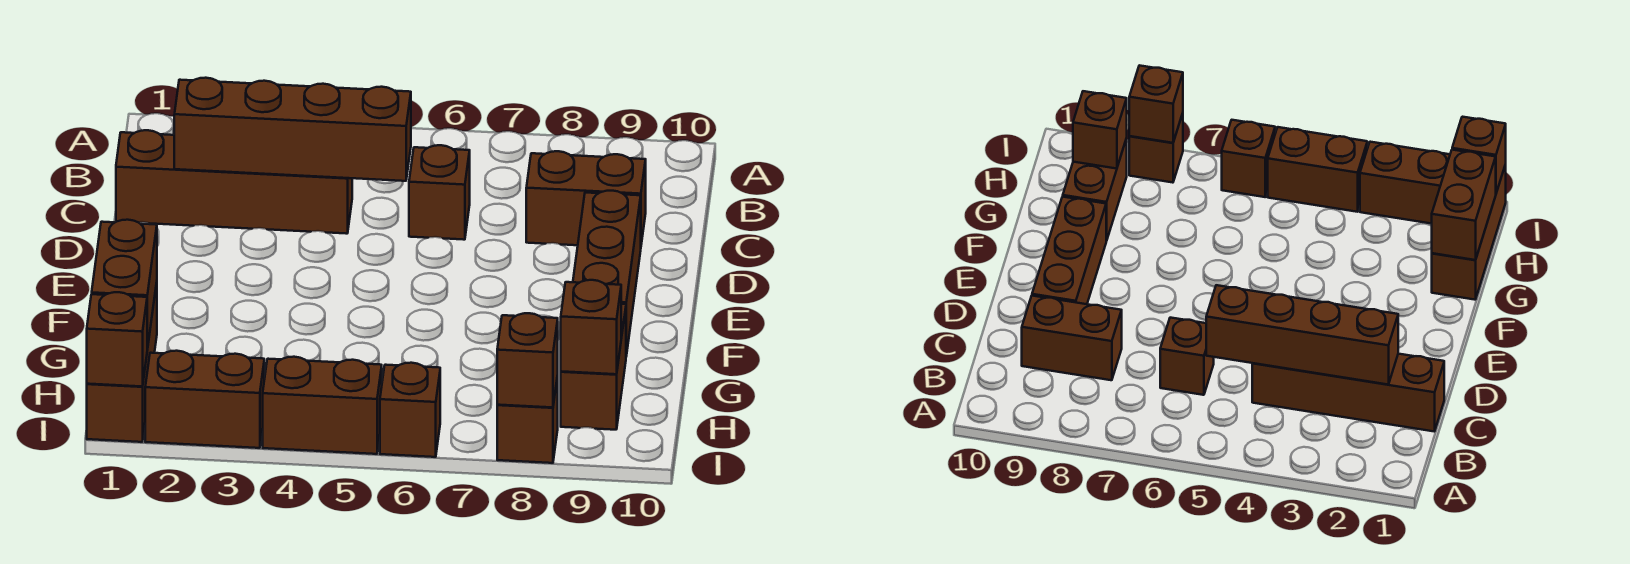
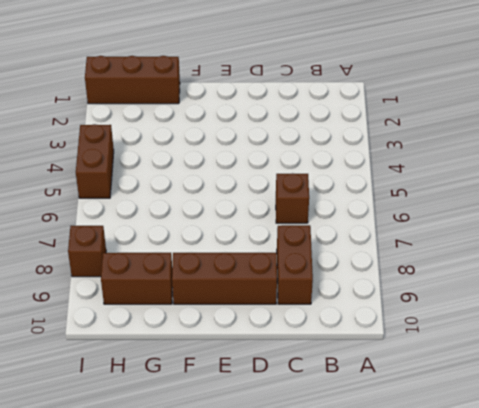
none -> brown 1x4 brick [116,130,352,234]
none -> brown 1x2 brick [145,351,264,448]
none -> brown 1x1 brick [380,363,440,457]

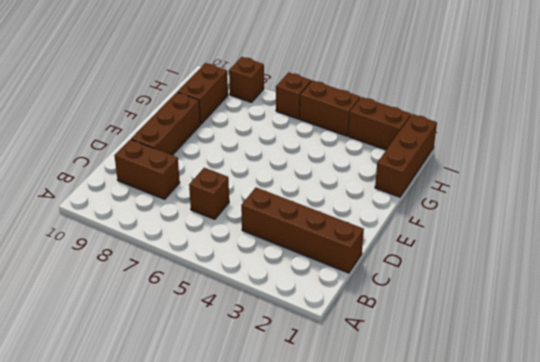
none -> brown 1x4 brick [174,78,411,181]
none -> brown 1x2 brick [92,220,157,349]
none -> brown 1x1 brick [561,280,621,374]

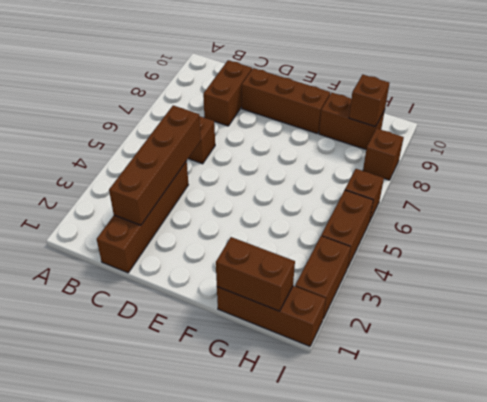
none -> brown 1x1 brick [87,292,147,387]
none -> brown 1x1 brick [497,313,558,408]

